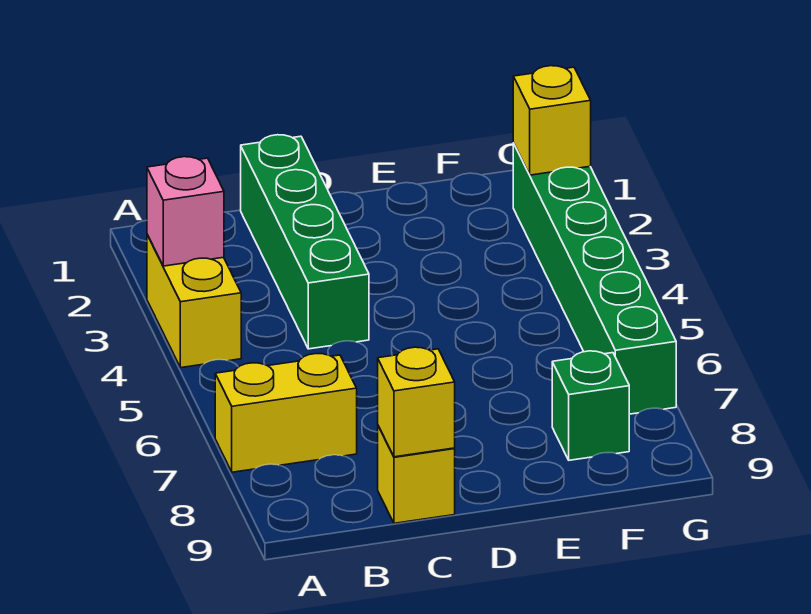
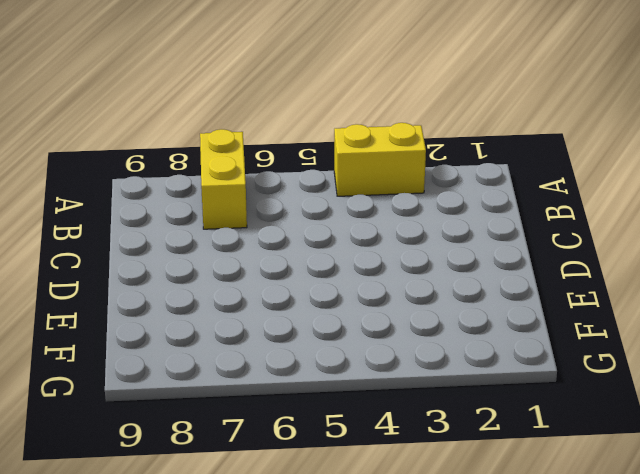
none -> green 1x4 brick [241,135,369,349]
none -> yellow 1x1 brick [378,426,455,523]

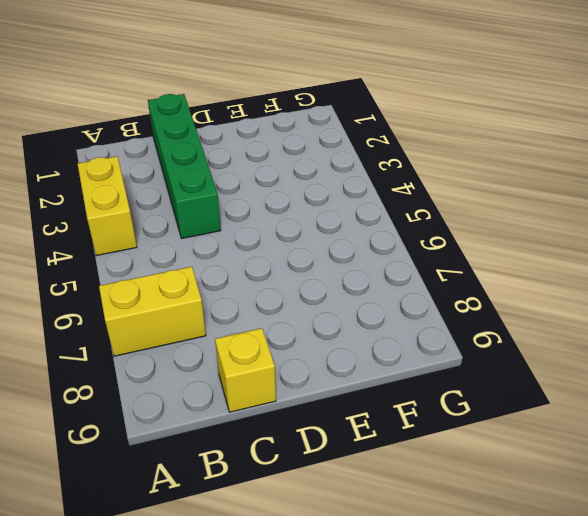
none -> green 1x1 brick [552,351,629,460]
none -> green 1x6 brick [513,143,676,414]

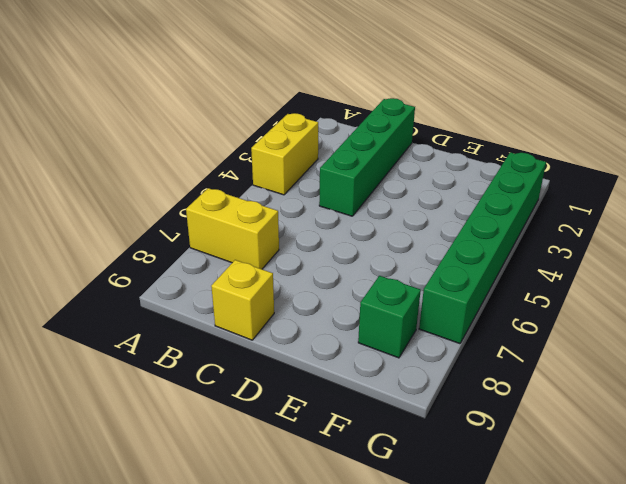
none -> pink 1x1 brick [147,157,224,266]
none -> yellow 1x1 brick [378,347,455,457]

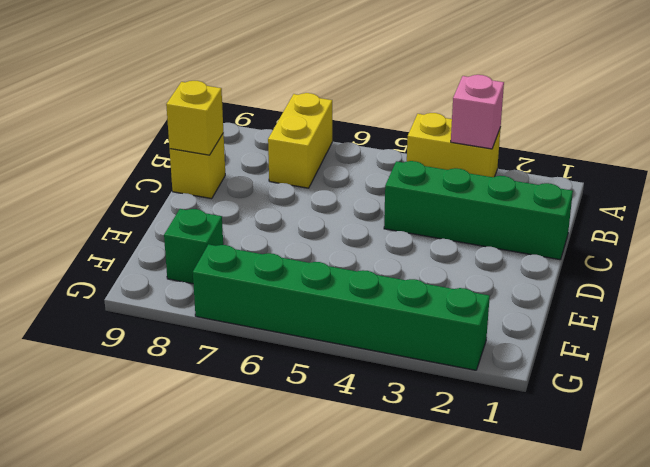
none -> yellow 1x1 brick [513,66,591,175]

